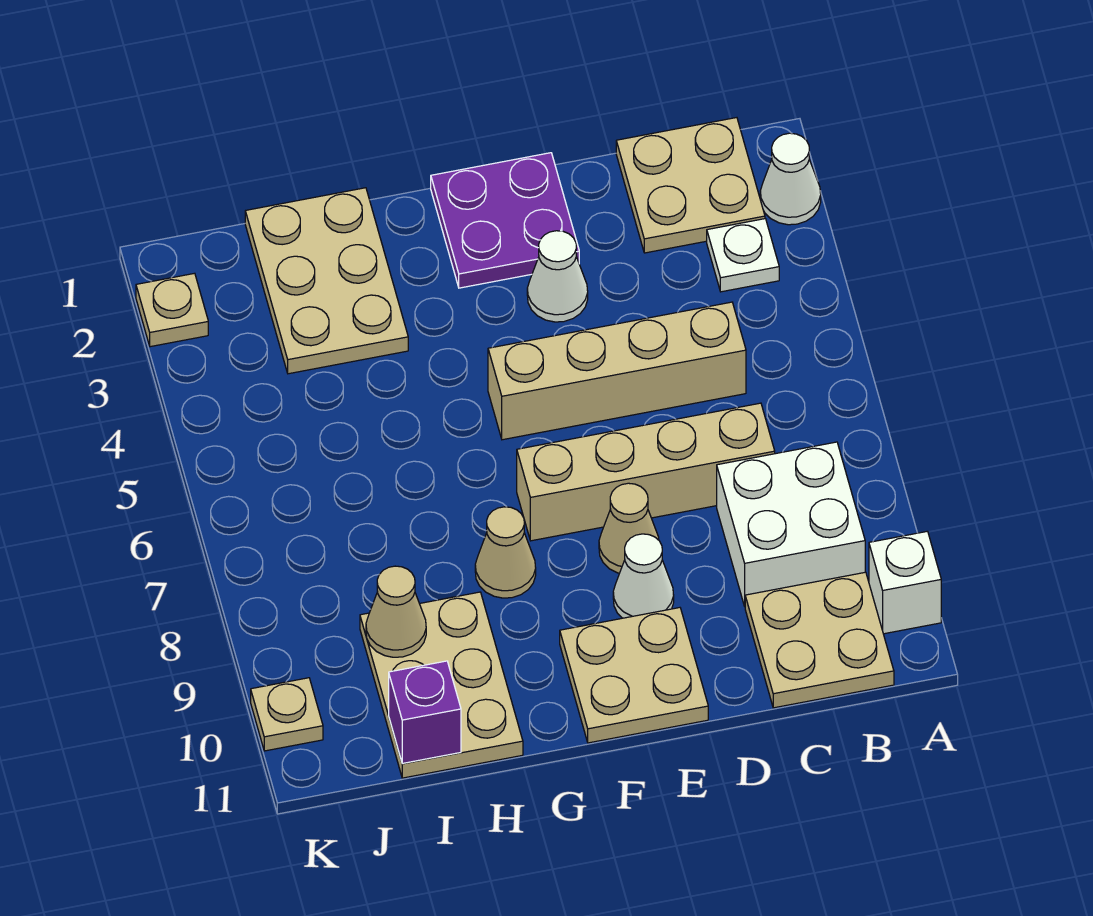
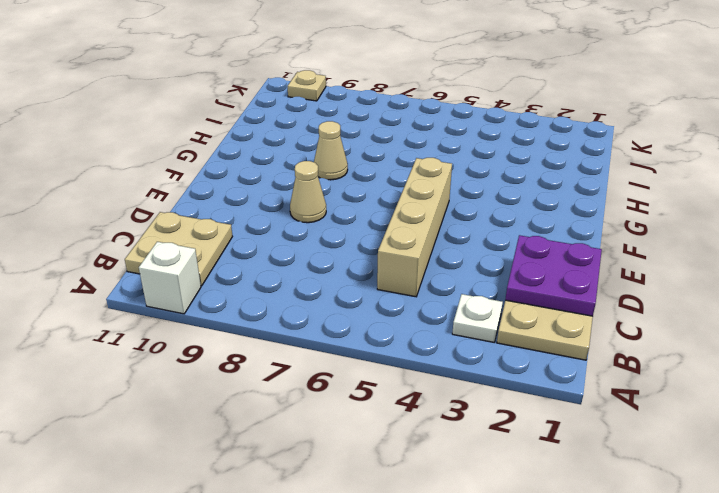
purple 2x2 plate [505,235,602,316] -> purple 2x2 plate moved to [431,153,579,288]
none -> white 1x1 cone [760,133,821,225]
none -> white 2x2 brick [717,442,865,606]
none -> tan 1x4 brick [517,403,775,541]

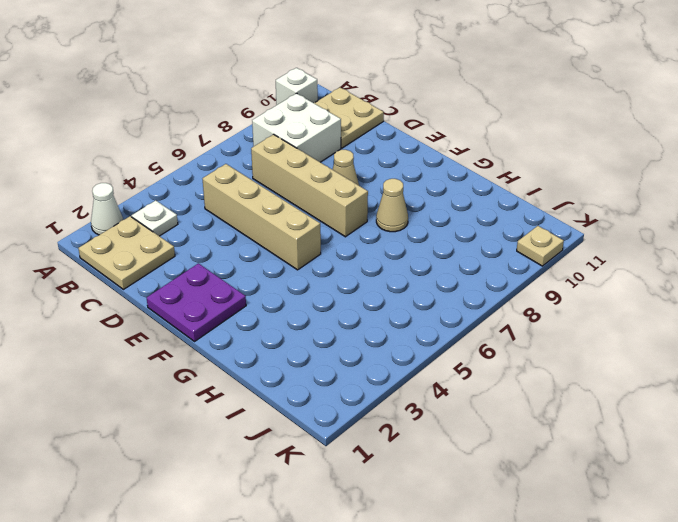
none -> white 1x1 cone [527,231,588,322]
none -> white 1x1 cone [613,534,674,618]
none -> tan 2x2 plate [560,608,708,743]

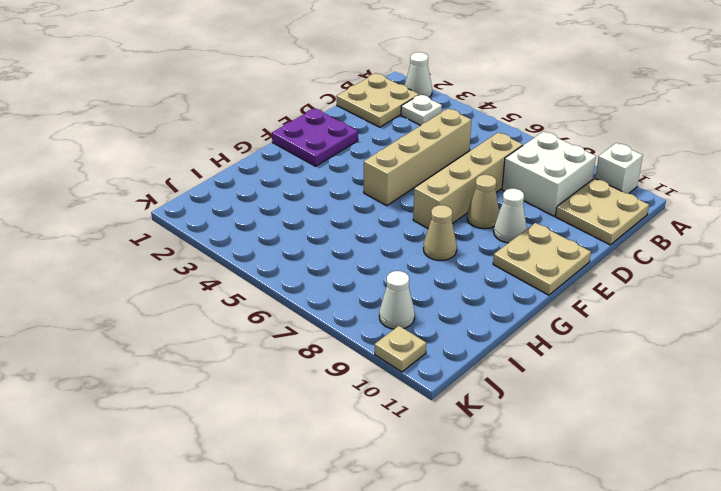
white 1x1 cone [379,271,415,329] -> white 1x1 cone moved to [527,231,588,322]
none -> tan 2x3 plate [245,188,408,374]
none -> tan 2x3 plate [360,592,523,778]
none -> tan 1x1 plate [136,273,208,347]

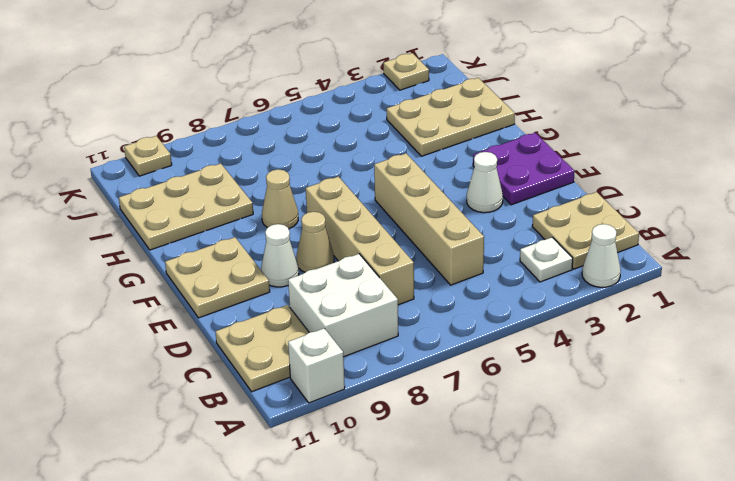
none -> tan 1x1 cone [366,566,426,657]
none -> purple 1x1 brick [389,661,461,763]

